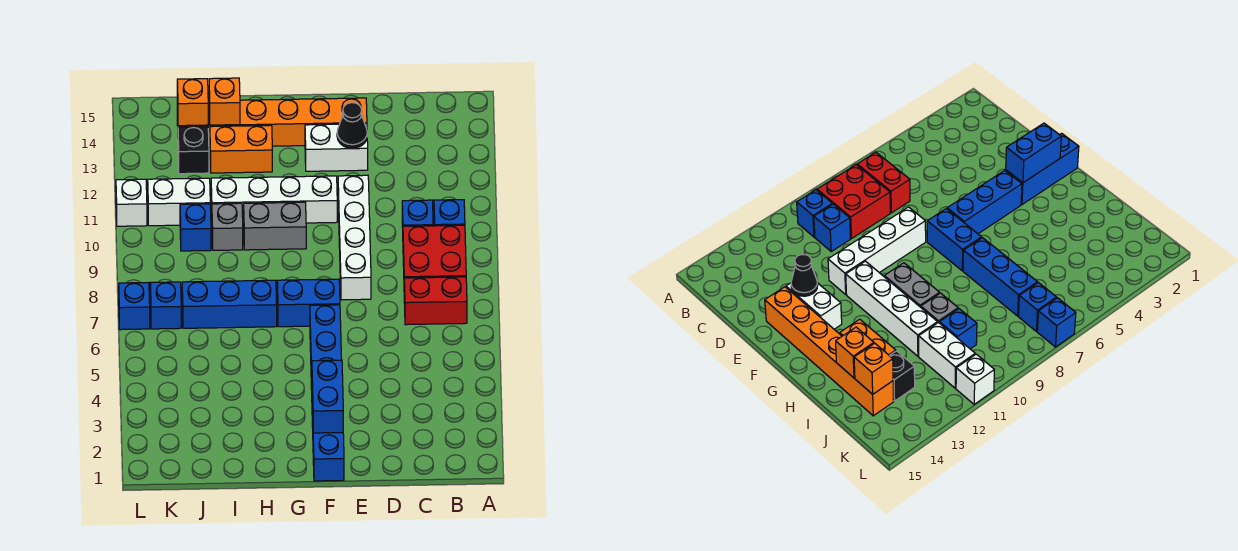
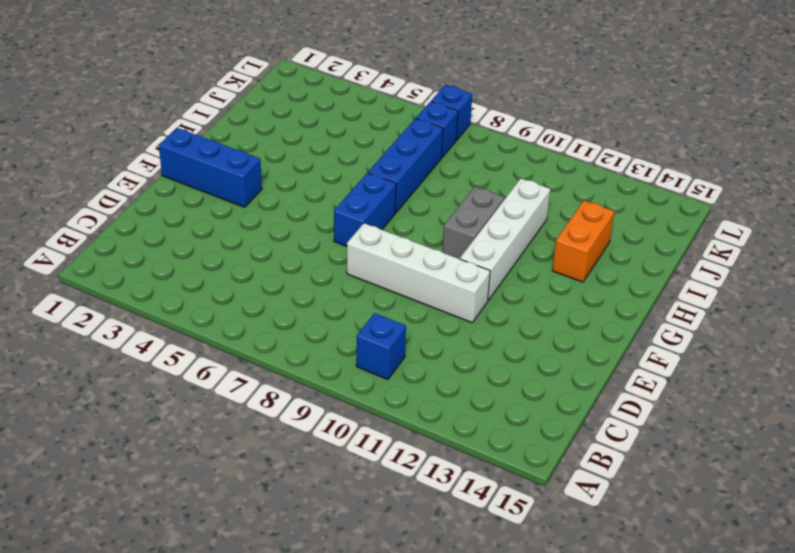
none -> red 1x2 brick [404,277,467,325]
none -> red 2x2 brick [403,225,466,278]
none -> blue 1x1 brick [402,200,433,229]

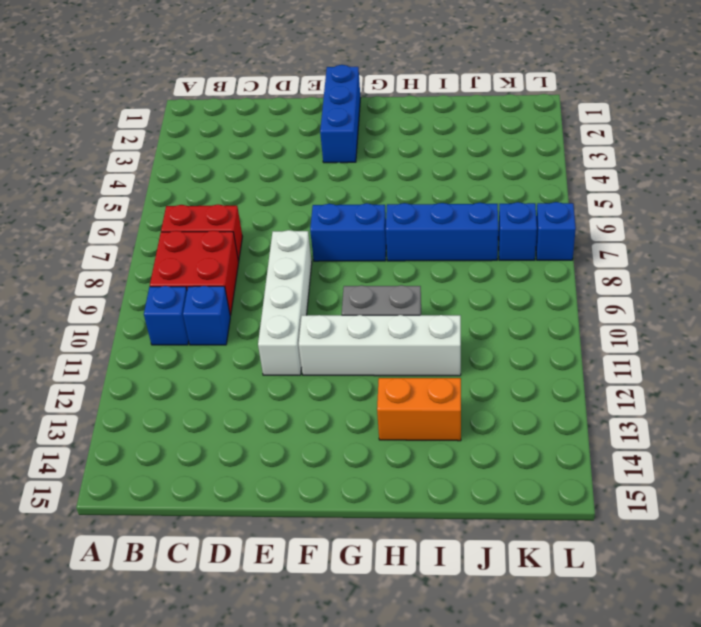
none -> white 1x2 brick [305,124,368,171]
none -> orange 1x6 brick [177,98,367,147]
none -> blue 1x3 brick [310,305,342,390]

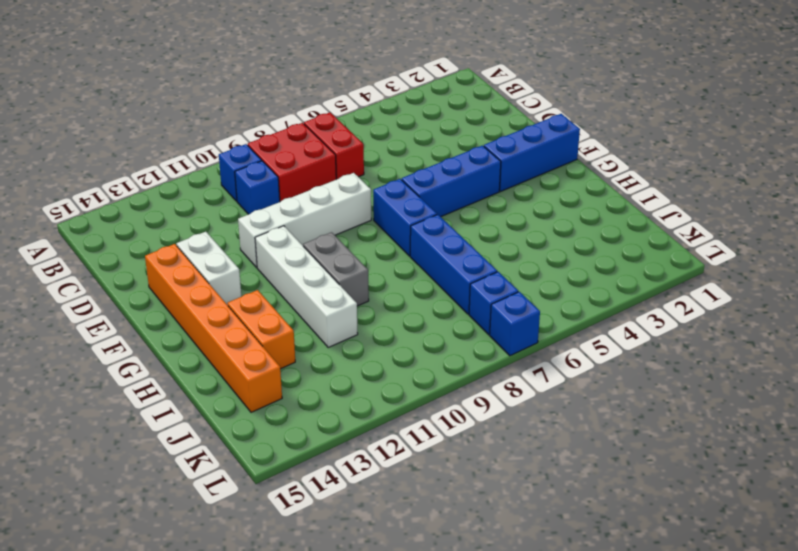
none -> grey 1x1 brick [212,203,243,250]
none -> blue 1x1 brick [180,204,211,251]
none -> white 1x2 brick [148,178,210,226]

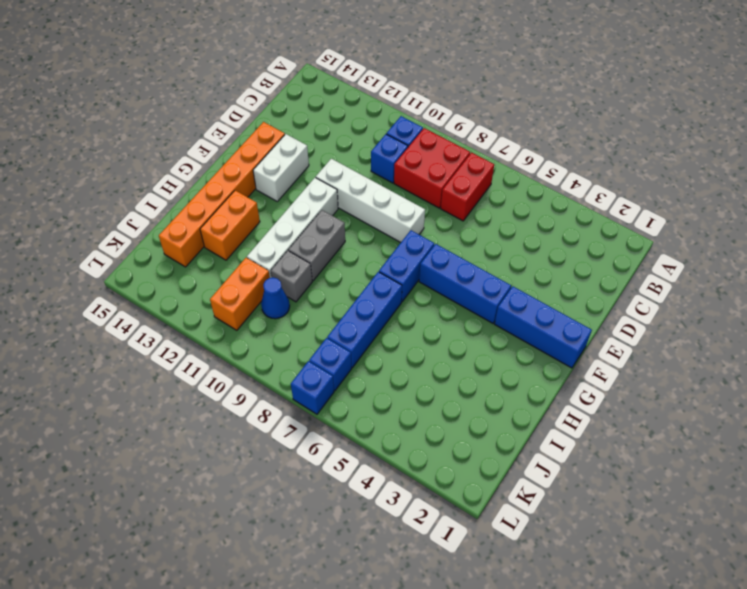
blue 1x1 cone [261,277,290,319] -> blue 1x1 brick [180,204,211,251]
orange 1x2 brick [210,258,270,330] -> white 1x2 brick [148,178,210,226]
none -> black 1x1 brick [178,127,209,174]
none -> white 1x1 brick [116,179,147,226]
none -> black 1x1 cone [337,103,367,148]

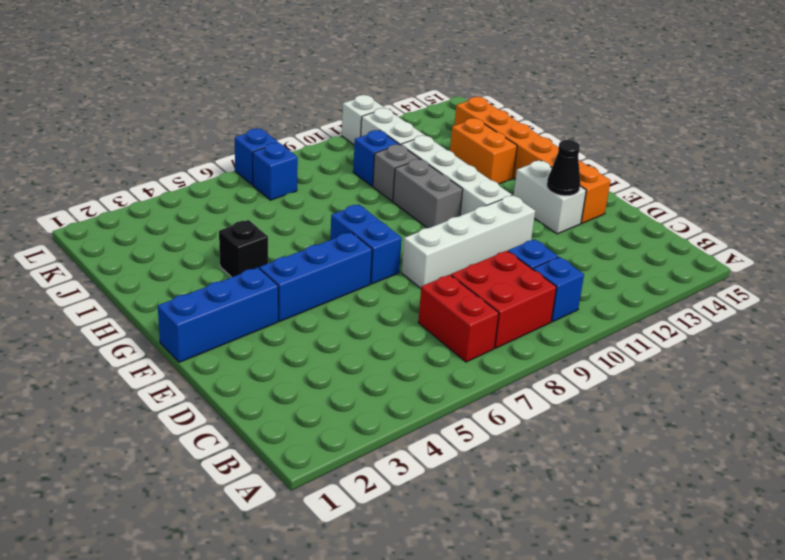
black 1x1 brick [219,220,268,277] -> black 1x1 brick moved to [178,127,209,174]
none -> blue 1x3 brick [182,280,277,328]
none -> blue 1x2 brick [312,360,343,433]
none -> orange 1x1 brick [209,78,240,125]

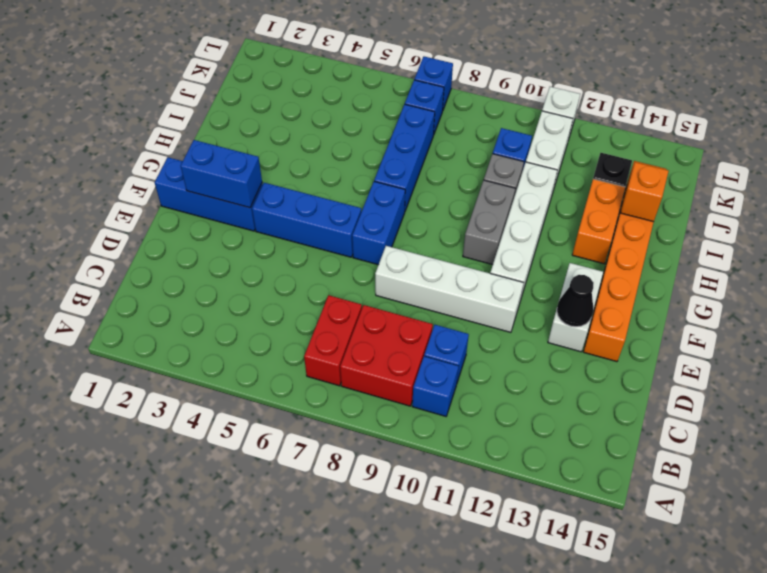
none -> orange 1x1 brick [177,79,208,126]

